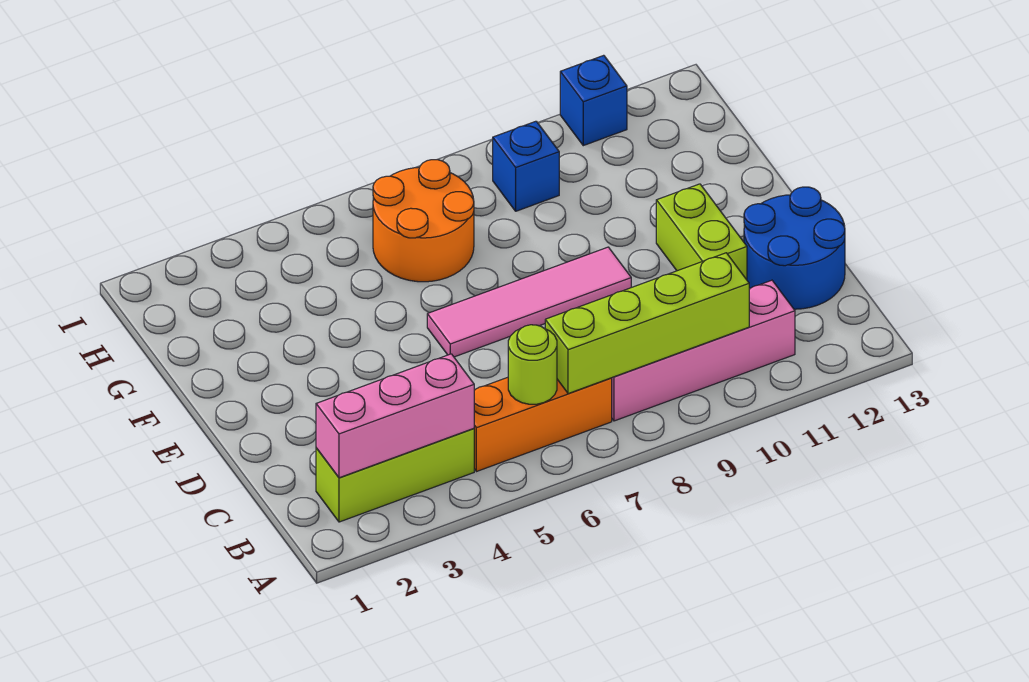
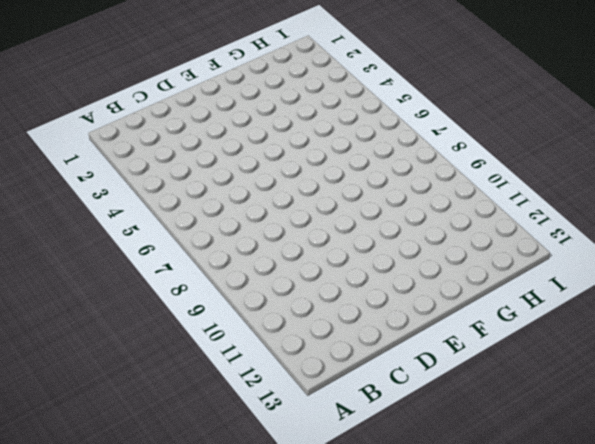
none -> lime 1x3 brick [316,428,474,522]
none -> orange 1x3 brick [474,377,612,472]
none -> pink 1x4 brick [612,280,795,421]

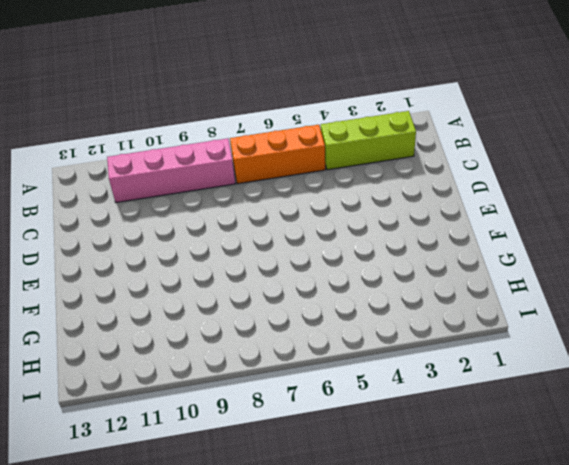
none -> blue 2x2 round brick [744,187,845,309]
none -> lime 1x2 brick [656,184,747,280]
none -> pink 1x4 tile [427,247,631,357]

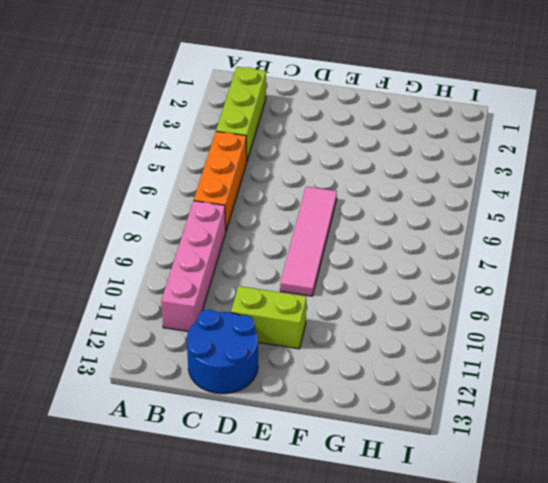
none -> orange 2x2 round brick [373,160,474,282]
none -> blue 1x1 brick [493,121,559,211]
none -> blue 1x1 brick [560,55,627,146]

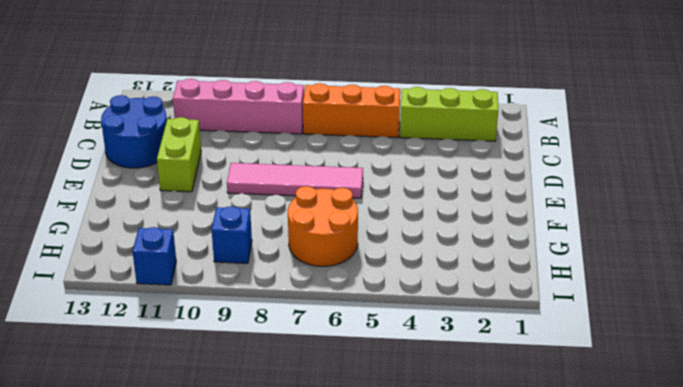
none -> pink 1x3 brick [316,354,474,478]
none -> lime 1x1 round brick [508,325,557,404]
none -> lime 1x4 brick [545,253,749,394]

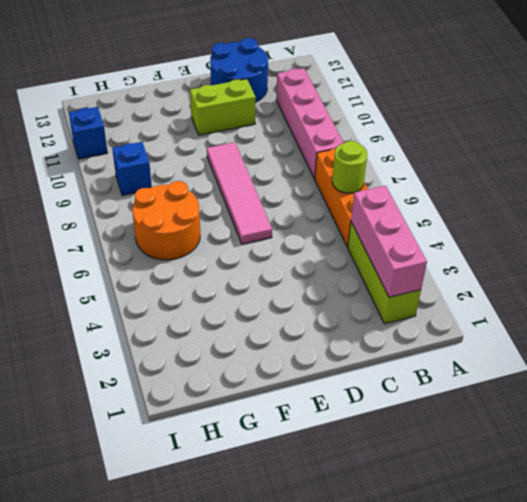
none -> lime 1x4 brick [545,253,749,394]

